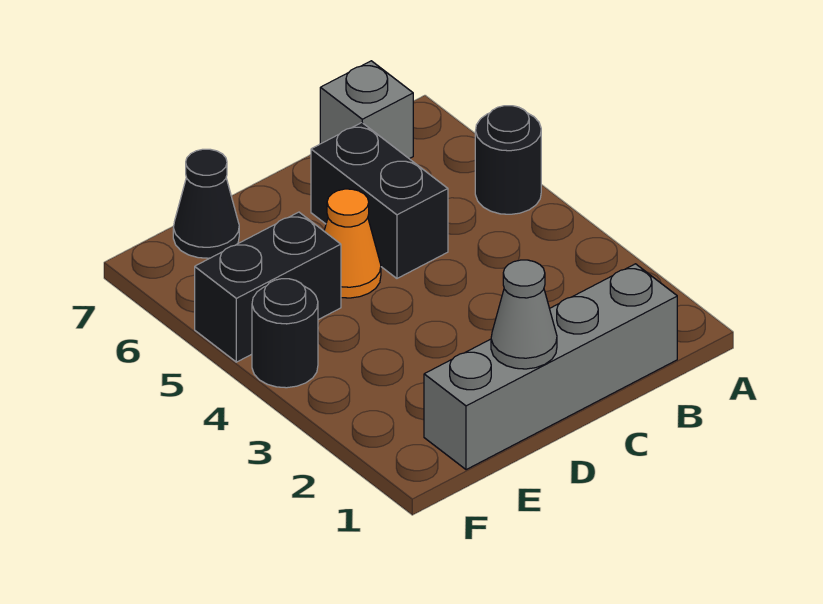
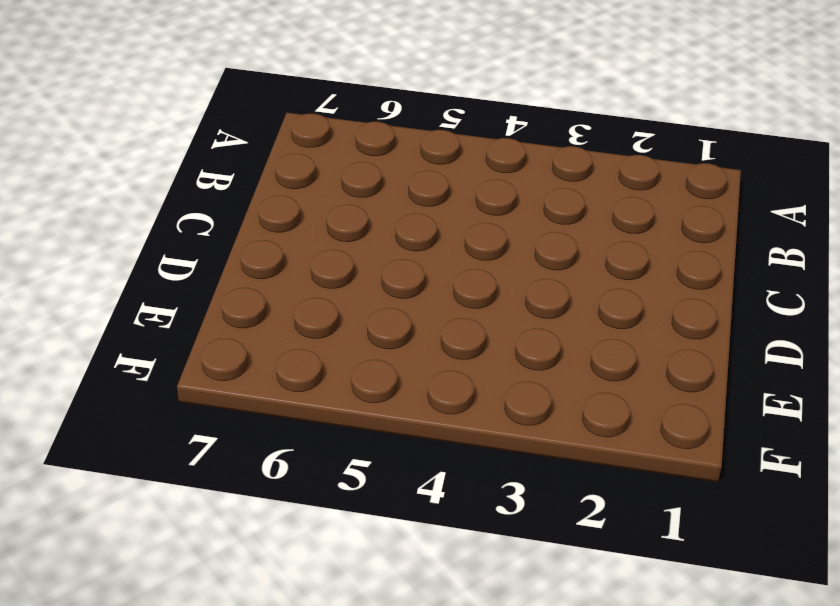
none -> black 1x1 round brick [475,106,541,214]
none -> grey 1x4 brick [424,264,677,470]

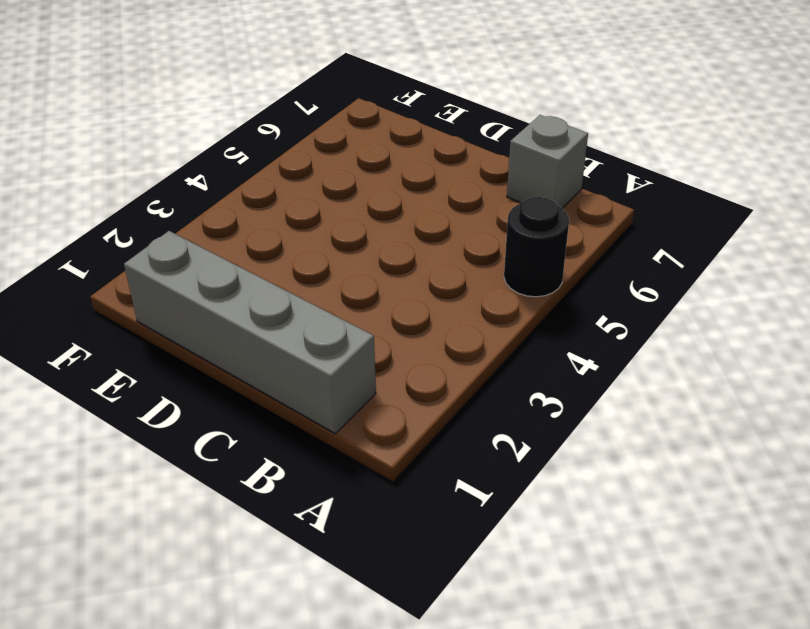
none -> black 1x2 brick [311,123,448,278]
none -> orange 1x1 cone [324,189,381,298]

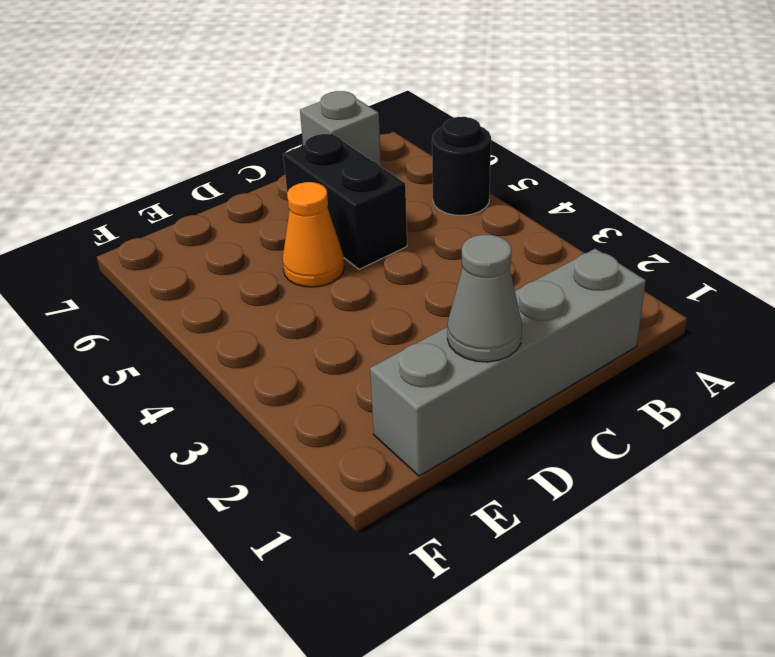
none -> black 1x2 brick [195,212,341,362]
none -> black 1x1 cone [173,149,239,258]

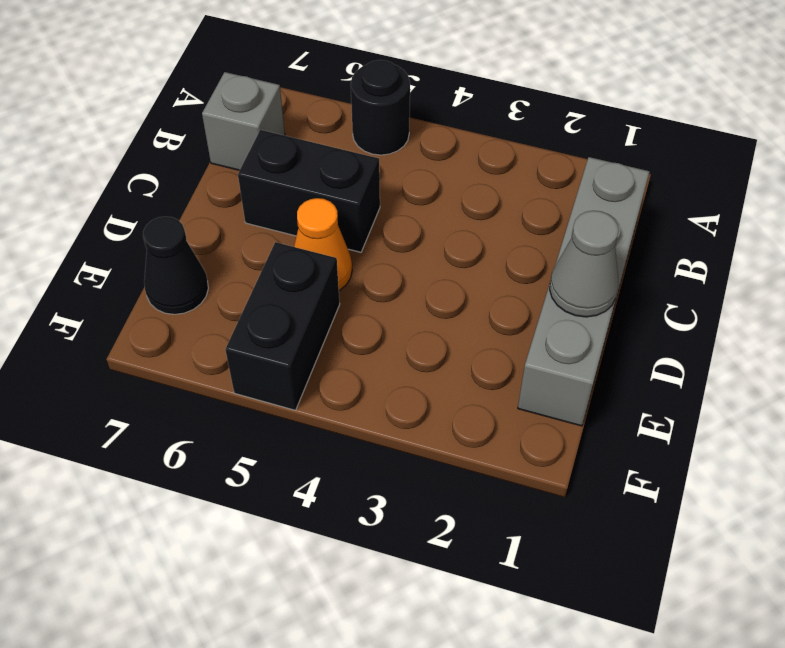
none -> black 1x1 round brick [252,279,318,388]

